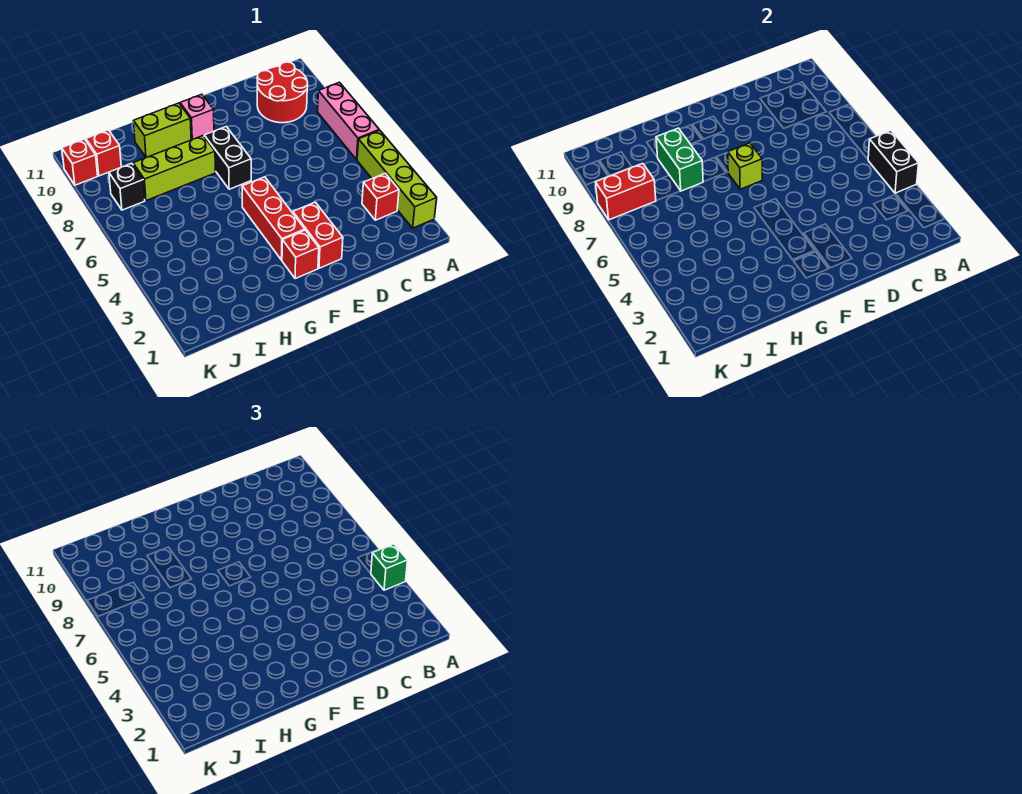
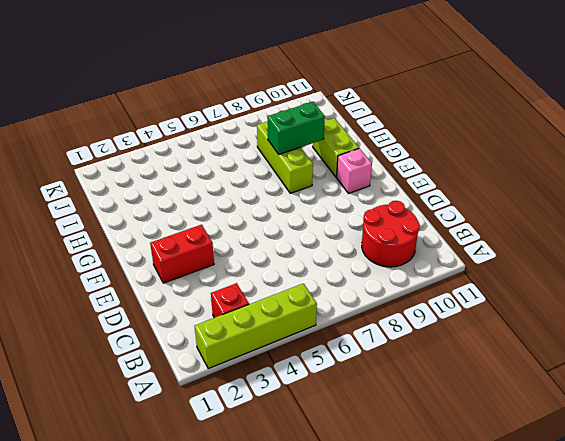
none -> pink 1x3 brick [318,82,379,159]
none -> red 1x1 brick [282,230,319,279]
none -> red 1x3 brick [242,177,305,260]

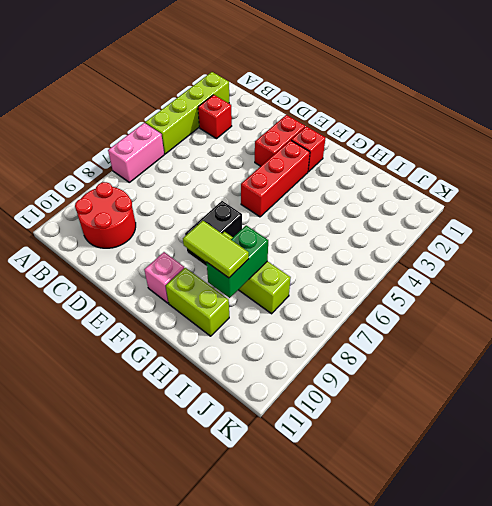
pink 1x2 brick [108,123,164,182] -> pink 1x3 brick [318,82,379,159]
lime 1x2 tile [183,221,249,278] -> none
none -> black 1x1 brick [109,163,145,210]
none -> red 1x1 brick [86,130,121,176]
none -> red 1x1 brick [62,139,98,185]

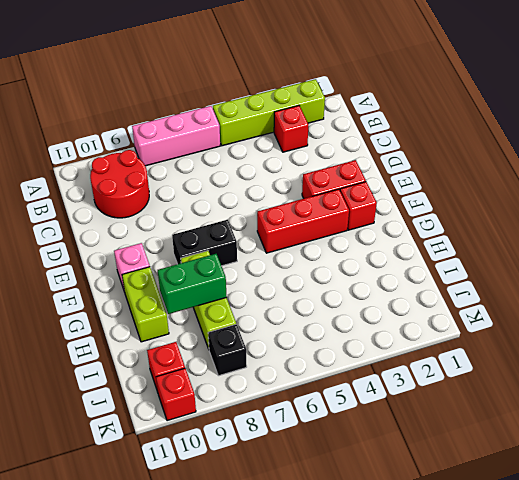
none -> black 1x2 brick [868,130,919,193]
none -> lime 1x1 brick [728,143,762,189]
none -> red 1x2 brick [595,163,656,220]

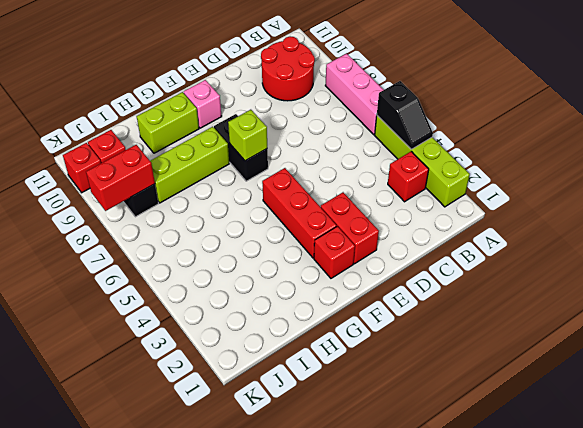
black 1x2 slope [377,81,433,149] -> black 1x2 brick [868,130,919,193]
none -> green 1x2 brick [656,128,703,191]
none -> green 1x1 brick [371,544,408,590]

